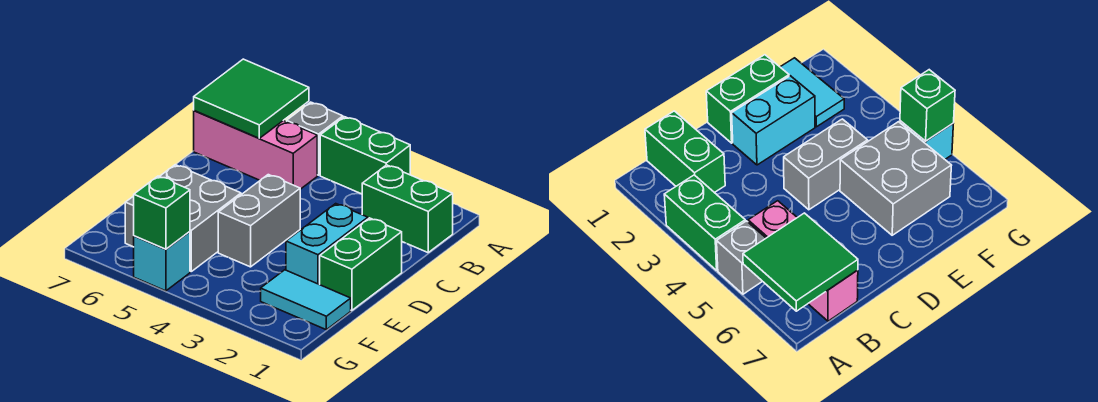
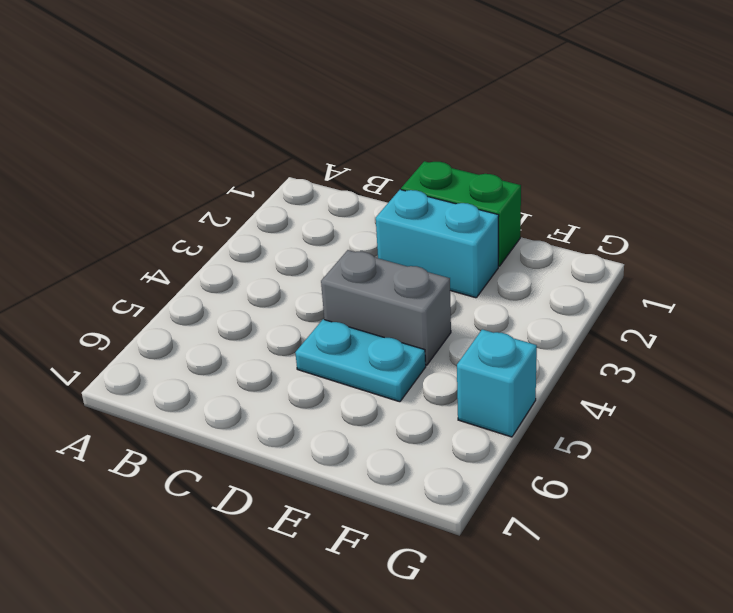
cyan 1x2 plate [295,319,426,402] -> grey 2x2 brick [125,165,241,271]
none -> green 1x2 brick [320,117,410,194]
none -> grey 1x1 brick [287,102,343,175]
none -> green 1x2 brick [362,165,453,252]

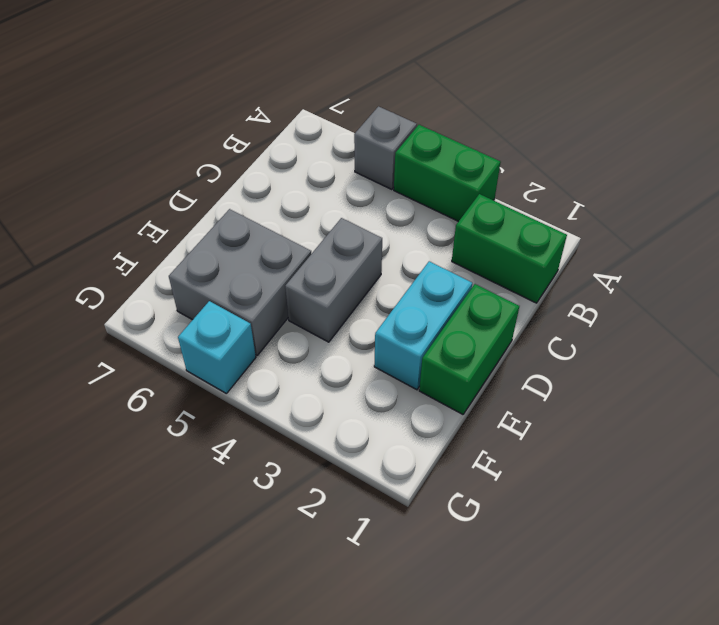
none -> pink 1x3 brick [194,111,317,189]
none -> cyan 1x2 tile [261,270,351,330]
none -> green 2x2 tile [194,59,309,138]

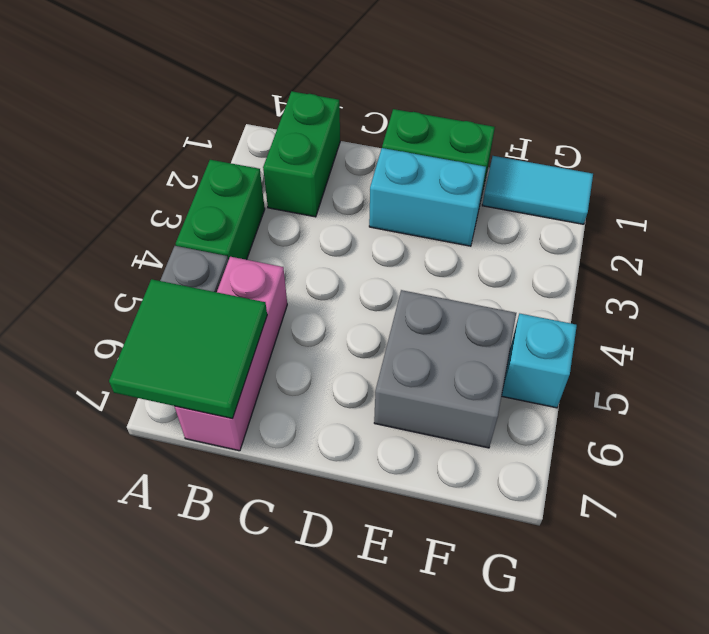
cyan 1x2 tile [482,156,593,224] -> cyan 1x2 tile turned to [261,270,351,330]
none -> grey 1x2 brick [218,175,300,267]
none -> green 1x1 brick [134,176,190,249]

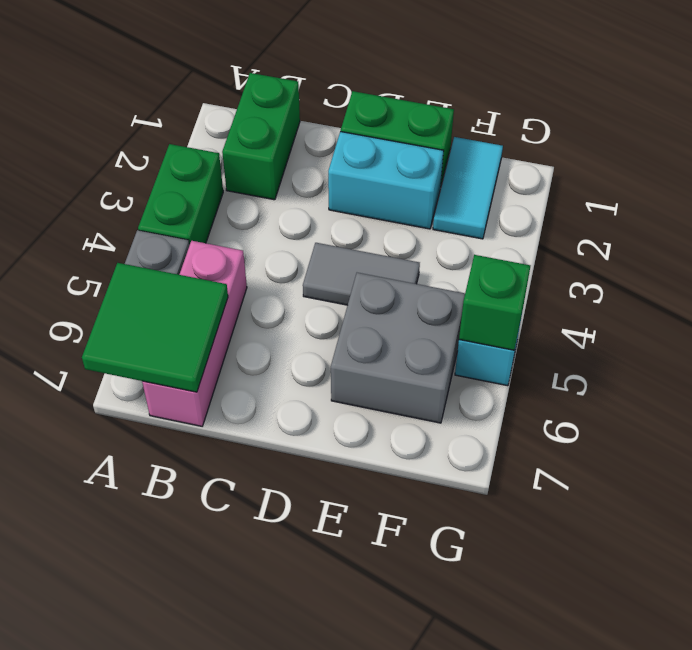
grey 1x2 tile [303,243,420,305] -> grey 1x2 brick [218,175,300,267]

